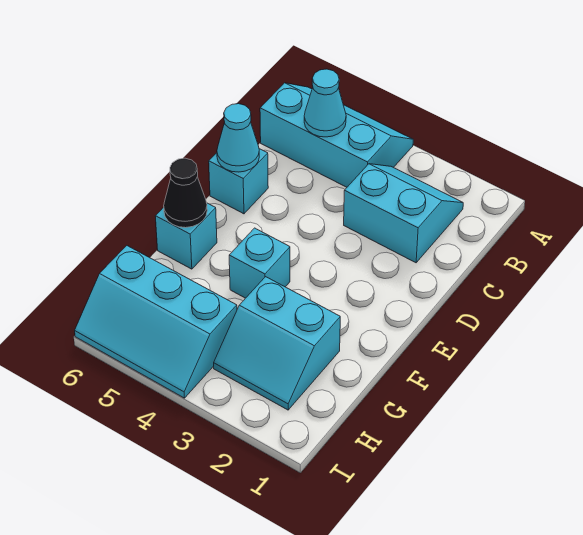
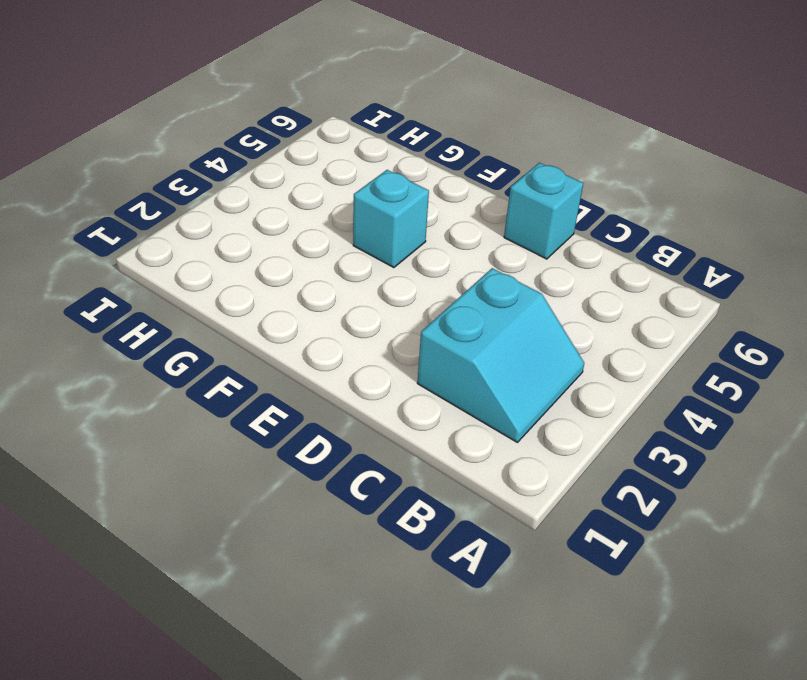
none -> cyan 2x3 slope [260,83,413,187]
none -> cyan 1x1 brick [156,203,217,269]

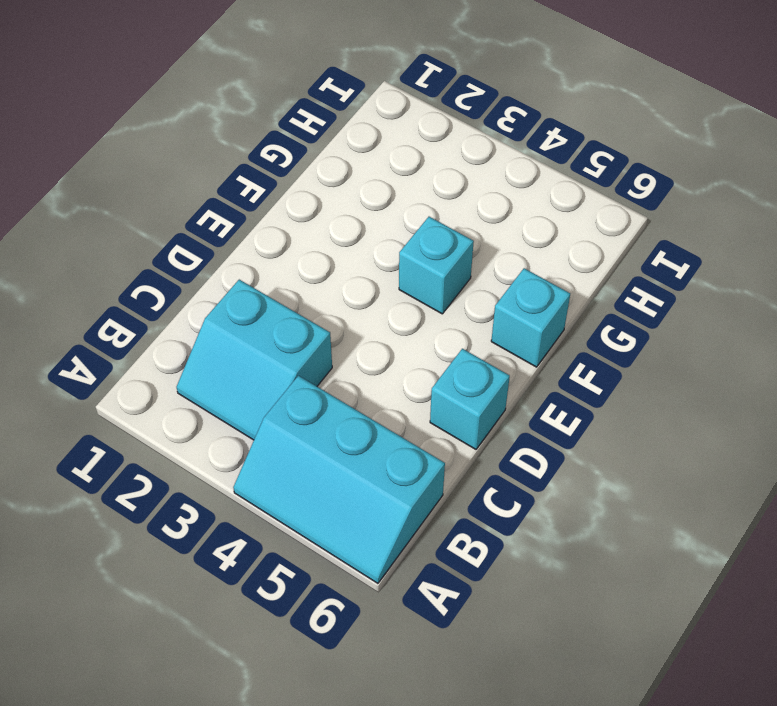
none -> cyan 2x2 slope [214,277,340,410]
none -> cyan 2x3 slope [75,246,237,398]

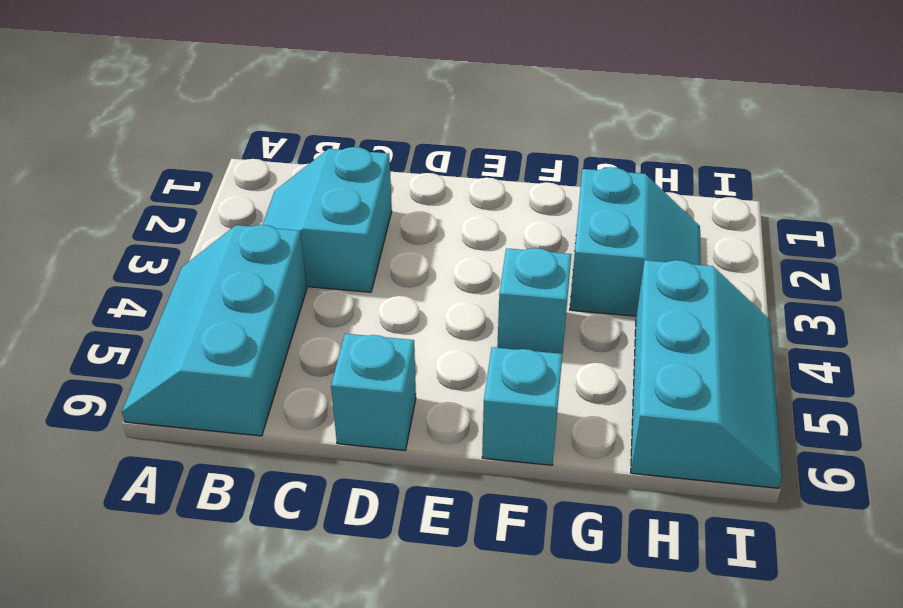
none -> cyan 1x1 cone [304,69,346,137]
none -> cyan 1x1 cone [217,104,259,172]

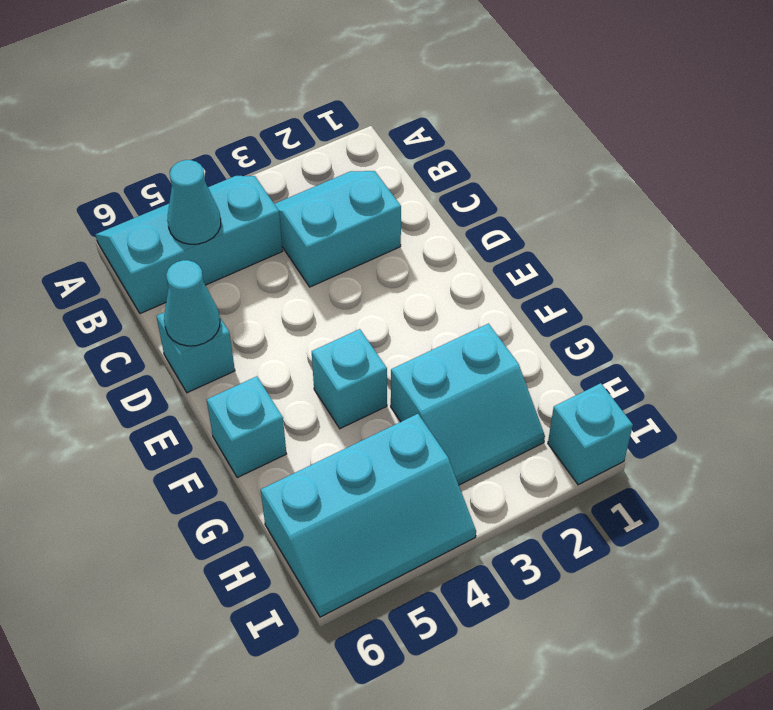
cyan 1x1 brick [548,383,633,485] -> none
none -> black 1x1 cone [164,158,207,228]

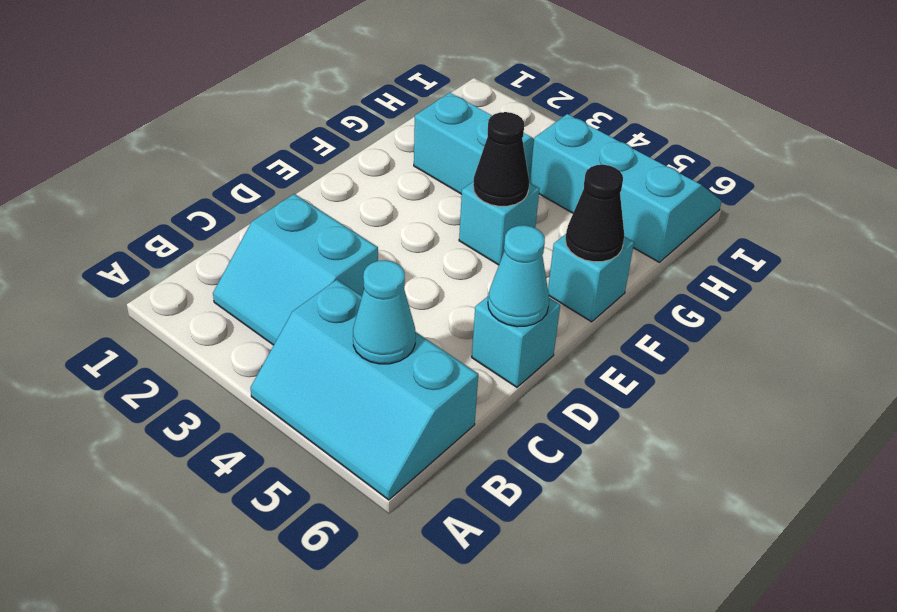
black 1x1 cone [473,112,529,206] -> none

